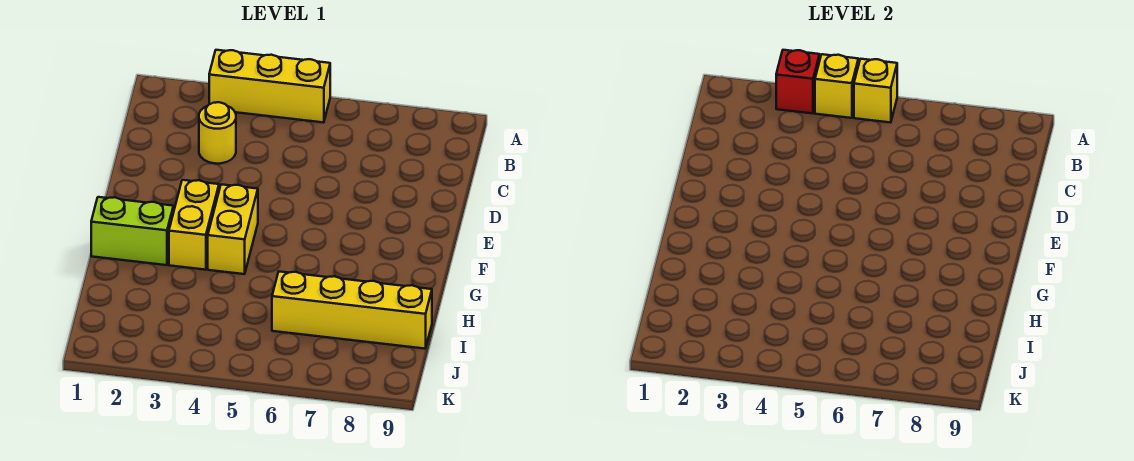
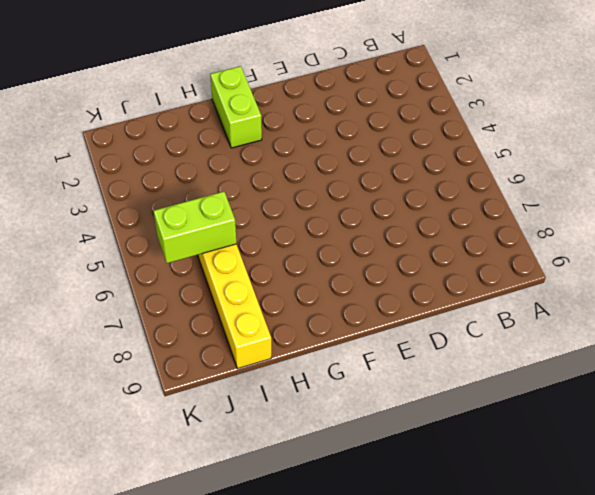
lime 1x2 brick [153,192,236,263] -> none
none -> yellow 1x3 brick [209,50,330,123]
none -> yellow 1x1 round brick [199,102,236,164]

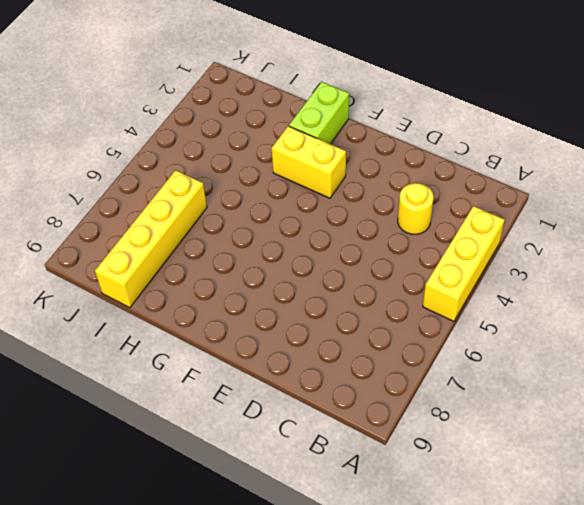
none -> yellow 1x2 brick [208,184,258,274]
none -> red 1x1 brick [776,50,820,114]

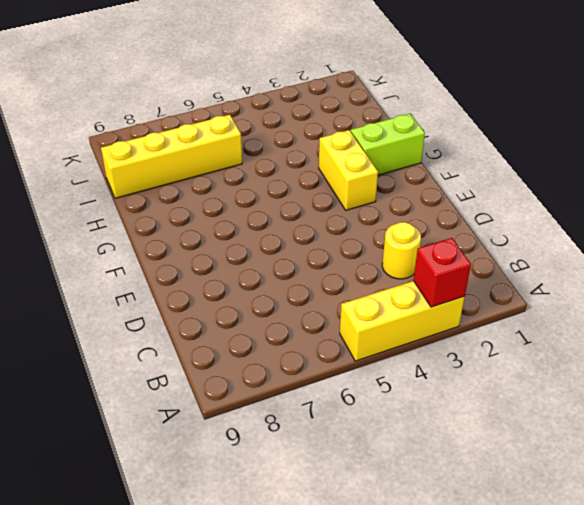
none -> yellow 1x2 brick [208,184,258,274]
none -> yellow 1x1 brick [815,54,858,118]

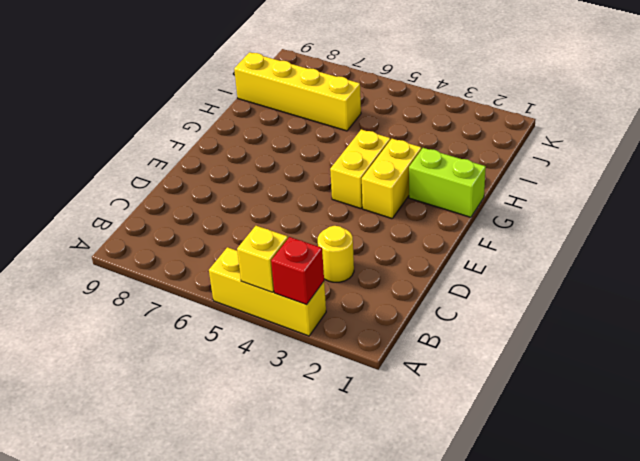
none -> yellow 1x1 brick [854,59,897,123]

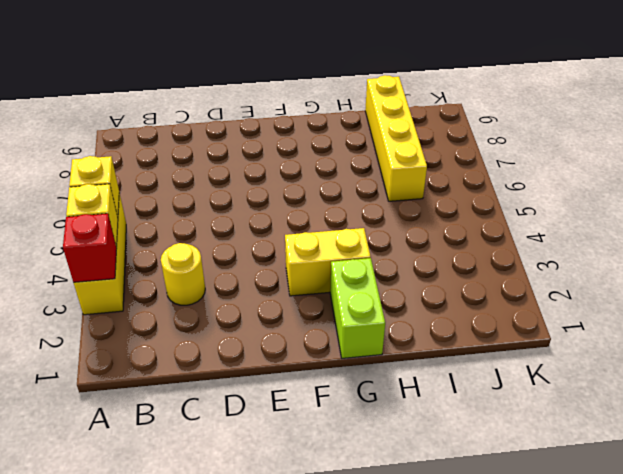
none -> yellow 1x2 brick [208,184,258,274]

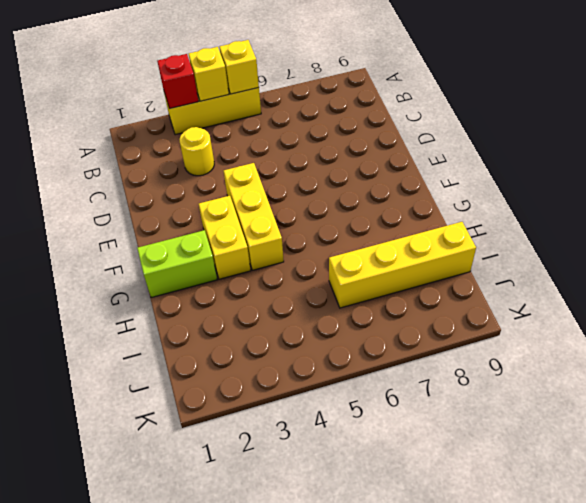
yellow 1x3 brick [224,163,284,270] -> yellow 1x2 brick [208,184,258,274]

